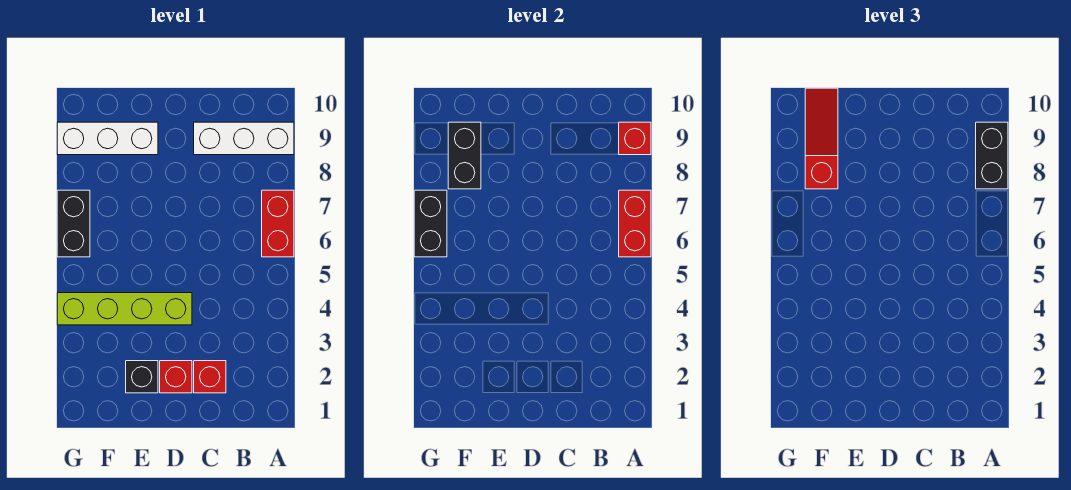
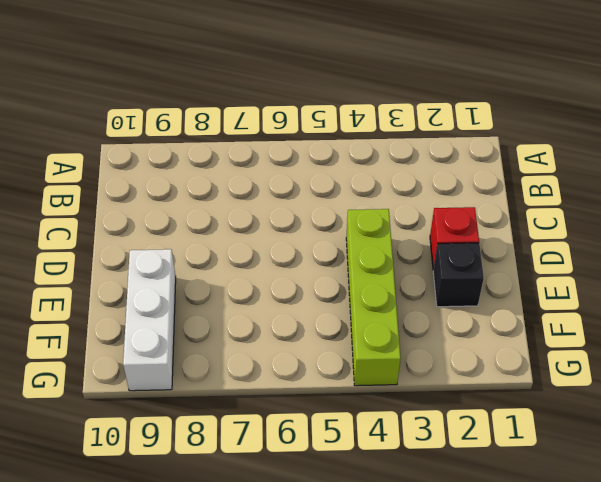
none -> red 1x2 brick [262,190,294,257]
none -> white 1x3 brick [194,122,294,155]
none -> red 1x1 brick [194,361,226,393]

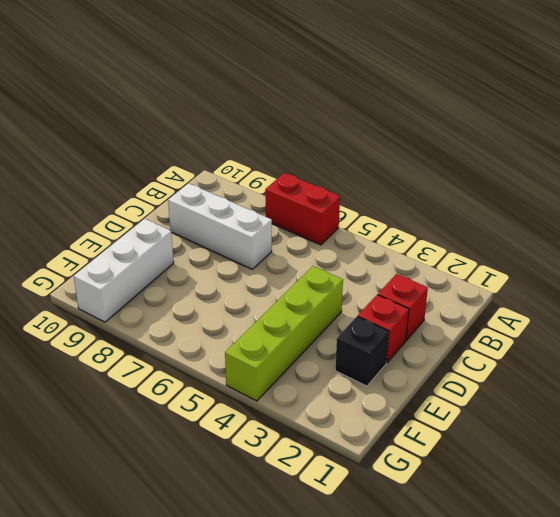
white 1x3 brick [168,183,272,269] -> white 1x3 brick turned to [194,122,294,155]
none -> black 1x2 brick [57,190,90,257]
none -> red 1x2 brick [619,190,651,257]
none -> red 1x1 brick [619,122,651,155]

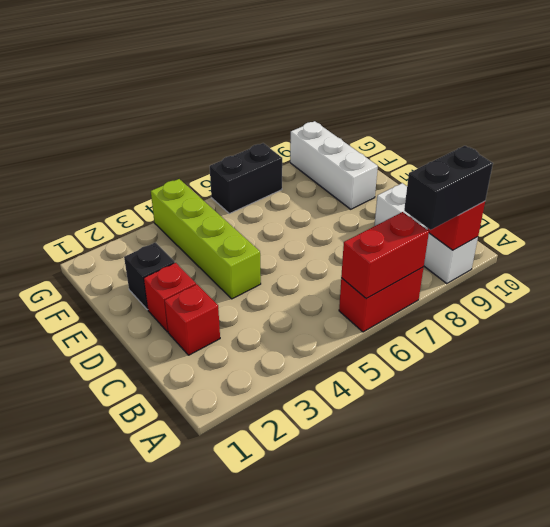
none -> black 1x2 brick [448,122,481,189]
none -> black 1x2 brick [414,190,447,257]
none -> red 1x3 slope [805,88,838,189]

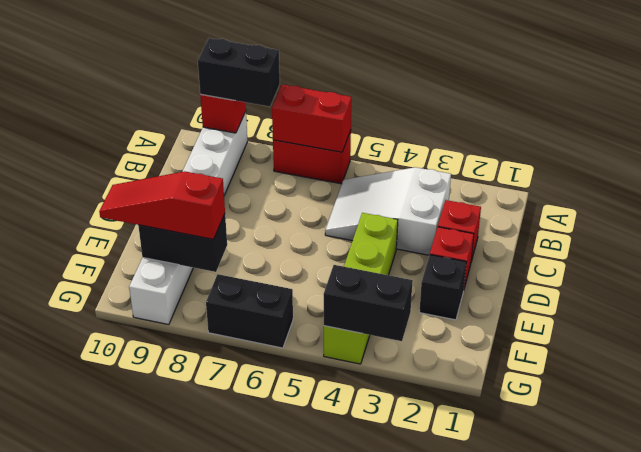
white 2x3 slope [325,167,451,255] -> none
black 1x2 brick [324,265,413,341] -> black 1x2 brick moved to [414,190,447,257]

